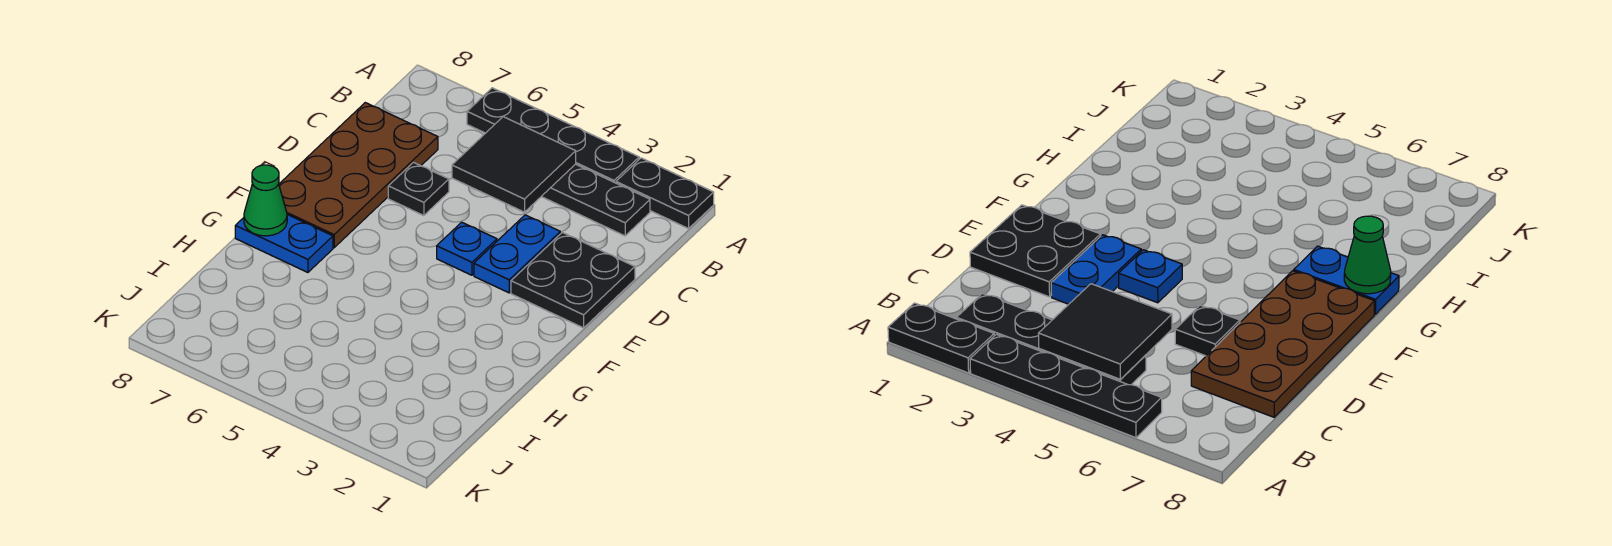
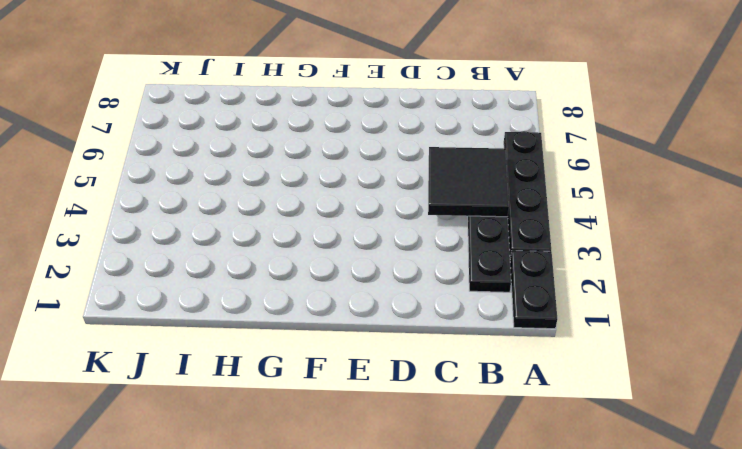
none -> brown 2x4 plate [279,103,438,248]
none -> black 2x2 plate [511,232,635,328]

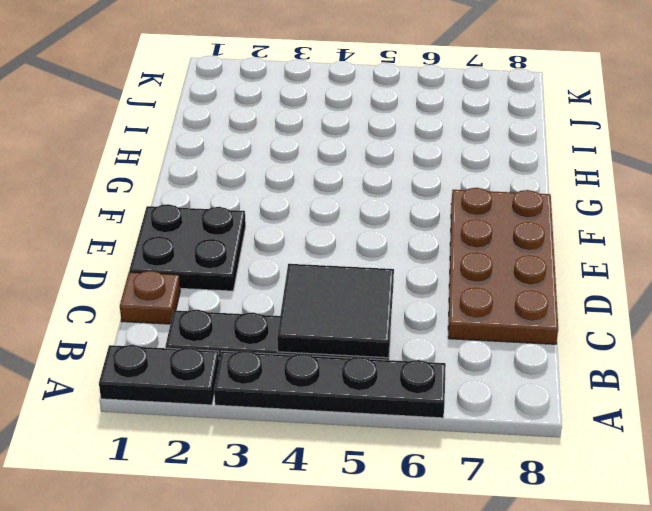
brown 1x1 plate [120,271,180,324] -> none
none -> blue 1x2 plate [474,215,560,293]
none -> black 1x1 plate [388,162,449,216]

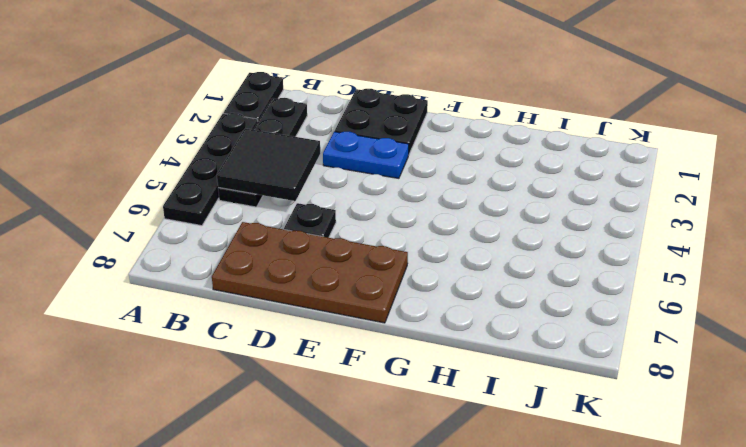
none -> blue 1x1 plate [437,222,497,275]
none -> blue 1x2 plate [235,215,333,272]

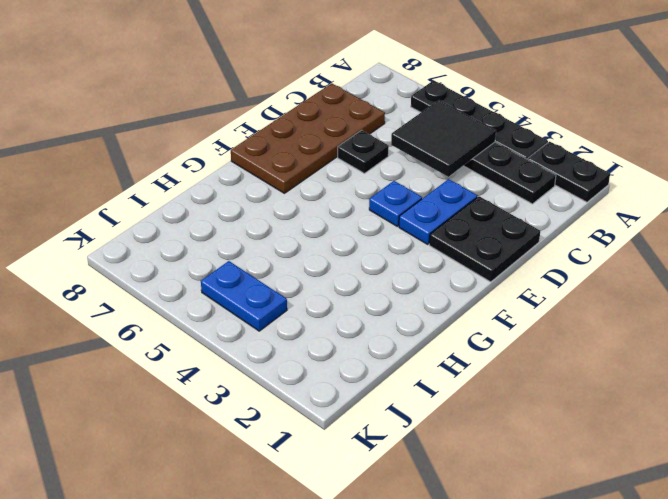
blue 1x2 plate [201,261,287,331] -> blue 1x2 plate moved to [235,215,333,272]
none -> green 1x1 cone [244,165,287,236]

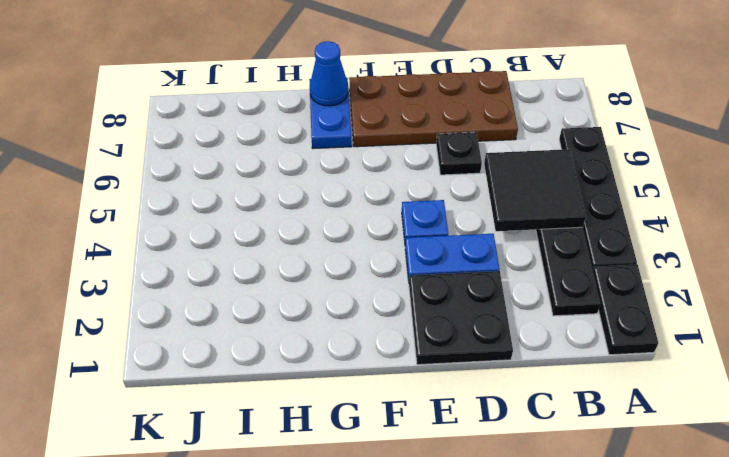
blue 1x1 cone [310,41,348,106] -> green 1x1 cone [244,165,287,236]

